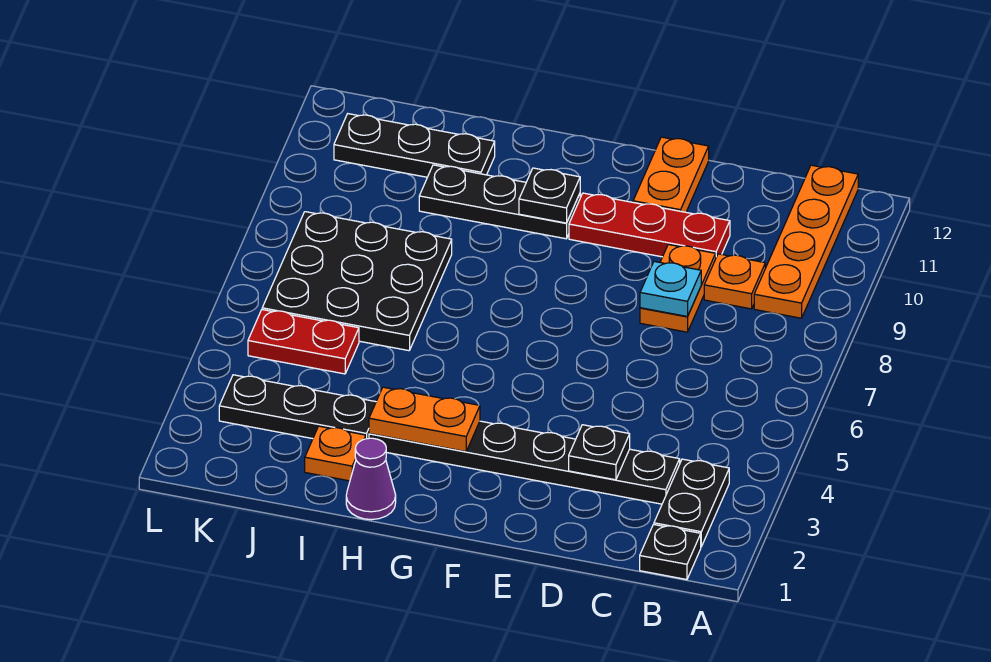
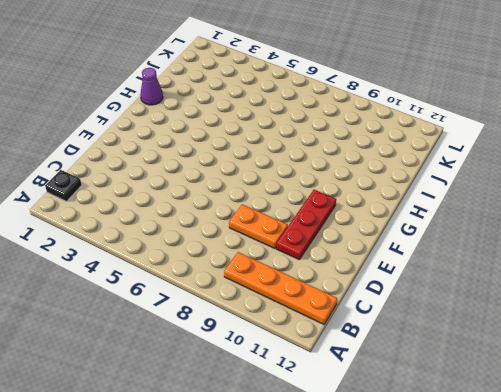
none -> black 1x2 plate [654,459,729,547]
none -> black 1x6 plate [369,421,680,504]
none -> orange 1x1 plate [704,254,765,309]

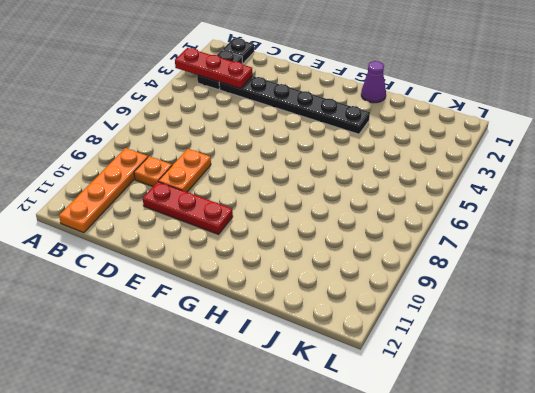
red 1x3 plate [175,48,252,88] -> none
none -> orange 1x2 plate [633,137,709,212]
none -> black 1x3 plate [419,165,580,239]
none -> orange 1x1 plate [305,426,366,481]

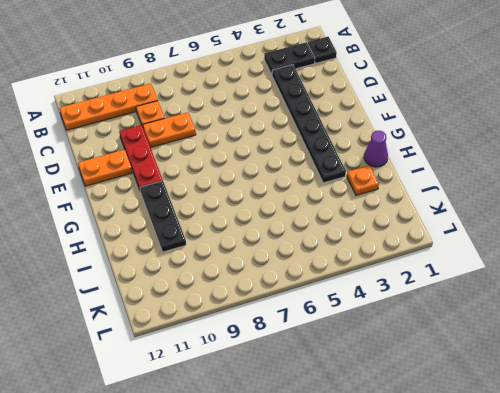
none -> black 1x3 plate [219,375,376,439]
none -> black 3x3 plate [262,212,452,351]
none -> black 1x3 plate [334,114,495,177]

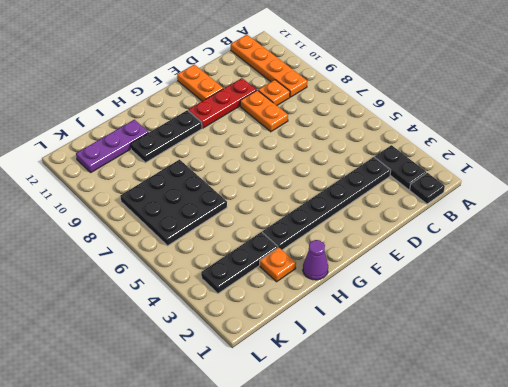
purple 1x3 plate [76,120,149,172] -> black 1x3 plate [334,114,495,177]
none -> red 1x2 plate [248,310,359,374]
none -> black 1x1 plate [569,425,630,480]
none -> cyan 1x1 plate [640,262,701,317]

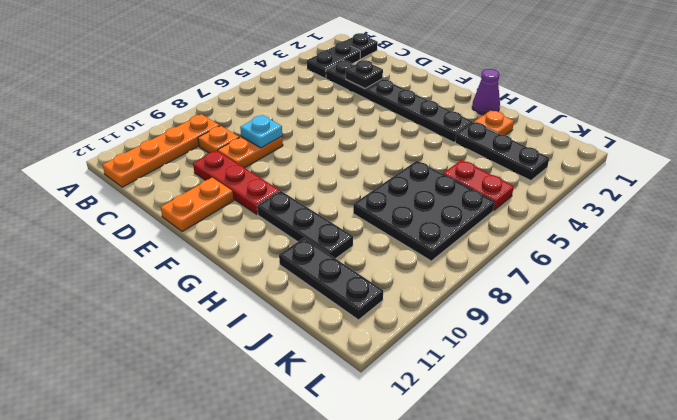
none -> orange 1x2 plate [369,387,480,452]
none -> black 1x1 plate [519,168,580,223]

